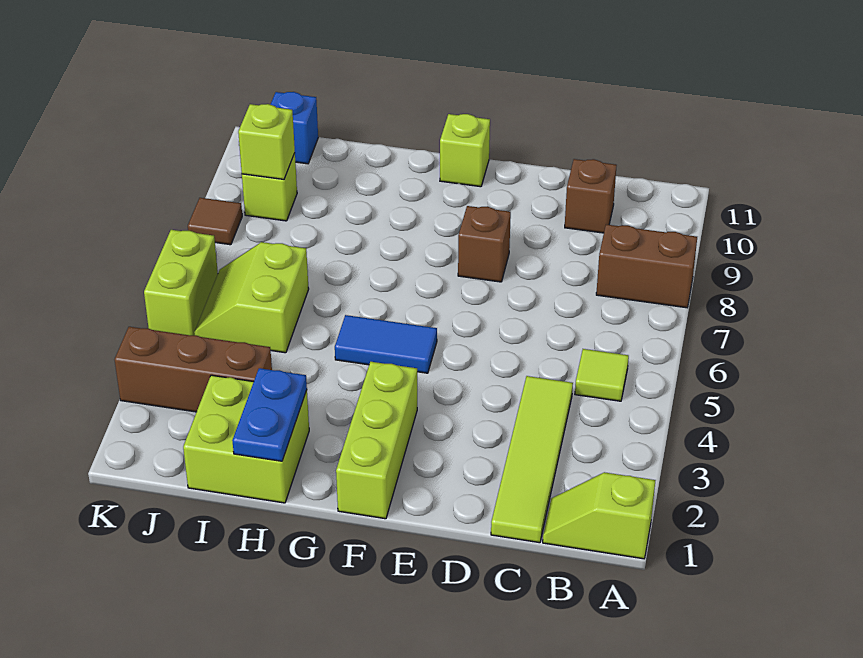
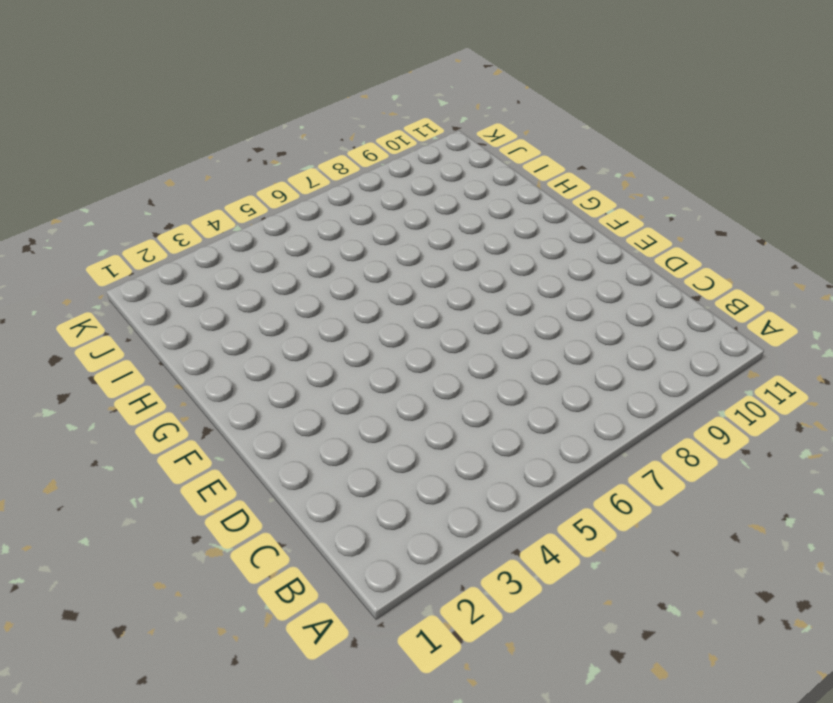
none -> lime 1x2 slope [543,472,655,559]
none -> brown 1x2 brick [596,224,697,308]
none -> lime 1x1 tile [575,349,629,401]

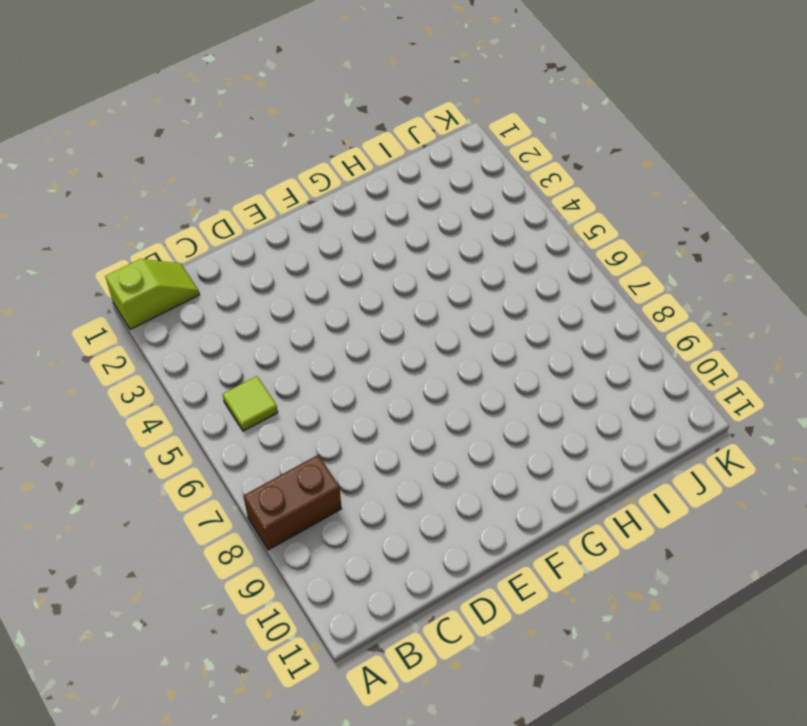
none -> lime 1x4 tile [491,376,573,543]
none -> brown 1x1 brick [565,159,617,233]
none -> brown 1x1 brick [458,206,511,282]

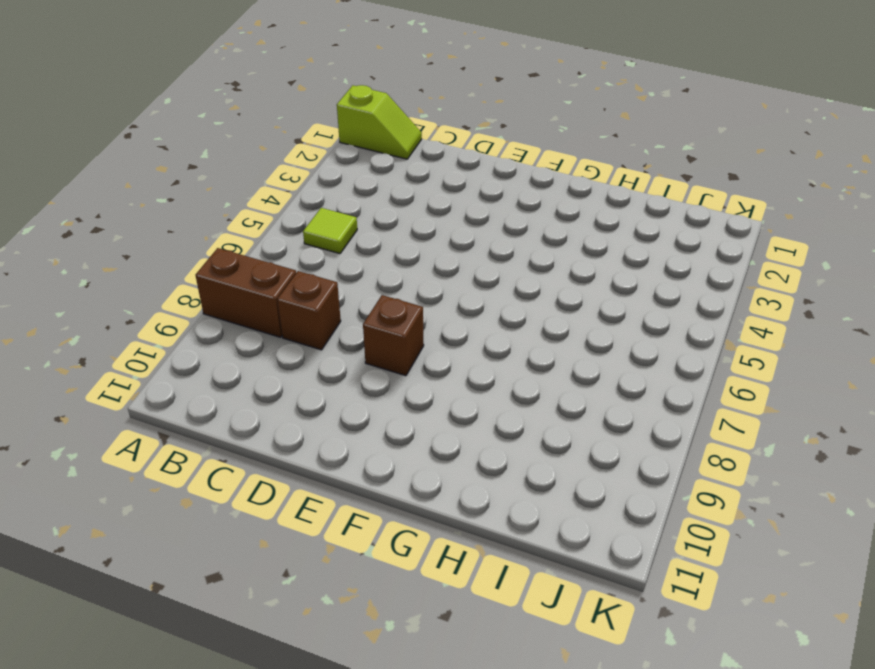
brown 1x1 brick [277,271,341,350] -> brown 1x1 brick moved to [565,159,617,233]
none -> lime 1x4 tile [491,376,573,543]
none -> lime 1x3 brick [336,362,417,519]
none -> blue 1x2 tile [335,315,437,373]

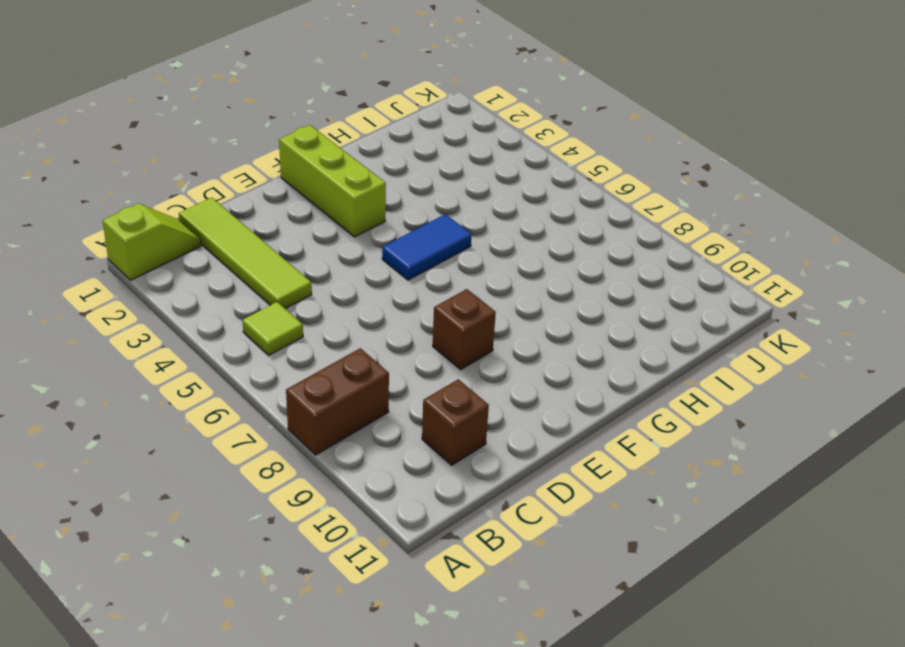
none -> lime 1x1 brick [440,114,490,187]
none -> lime 2x2 brick [183,375,309,503]
none -> brown 1x3 brick [114,327,272,412]

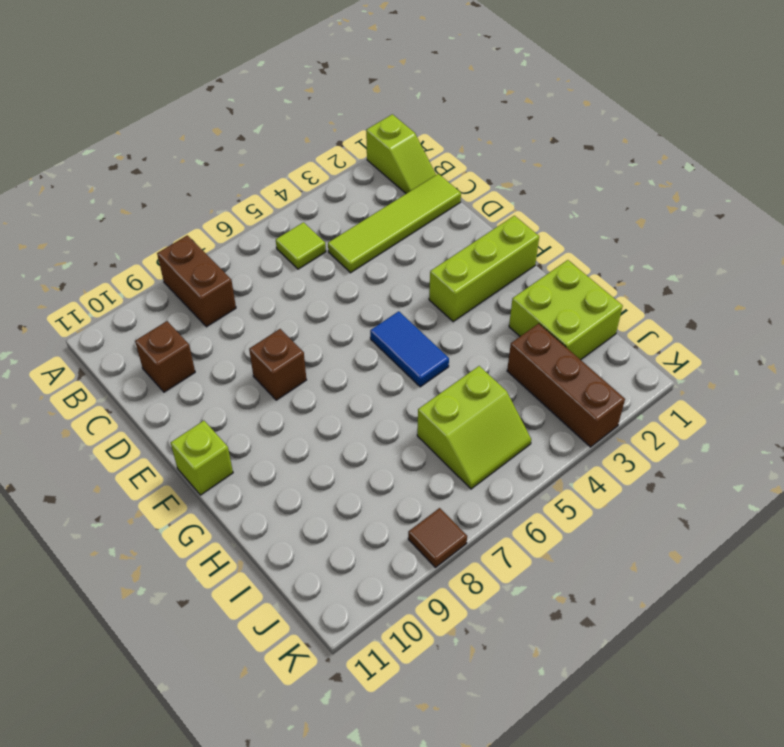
none -> lime 1x1 brick [242,153,297,221]
none -> blue 1x1 brick [270,92,318,164]
none -> lime 1x2 brick [144,230,218,335]

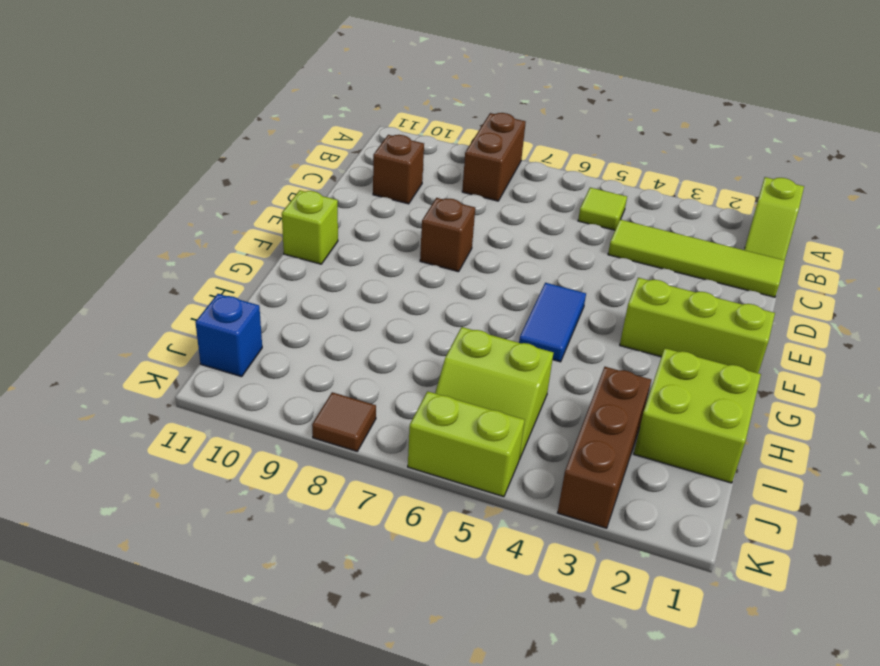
none -> lime 1x1 brick [242,153,297,221]
none -> blue 1x2 plate [232,368,307,461]
none -> lime 1x1 brick [238,104,295,179]

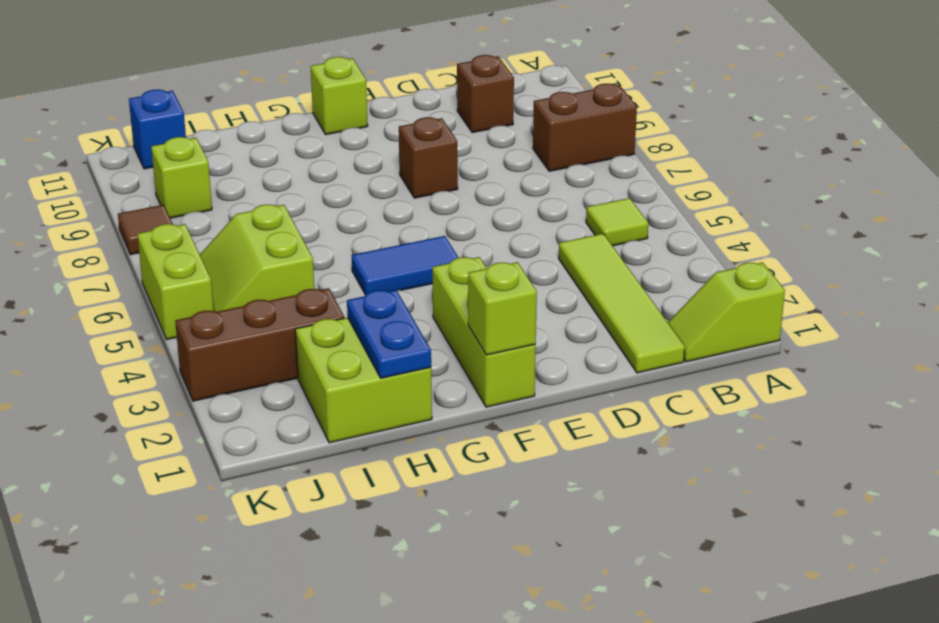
lime 1x1 brick [468,262,537,355] -> lime 1x1 brick moved to [238,104,295,179]

